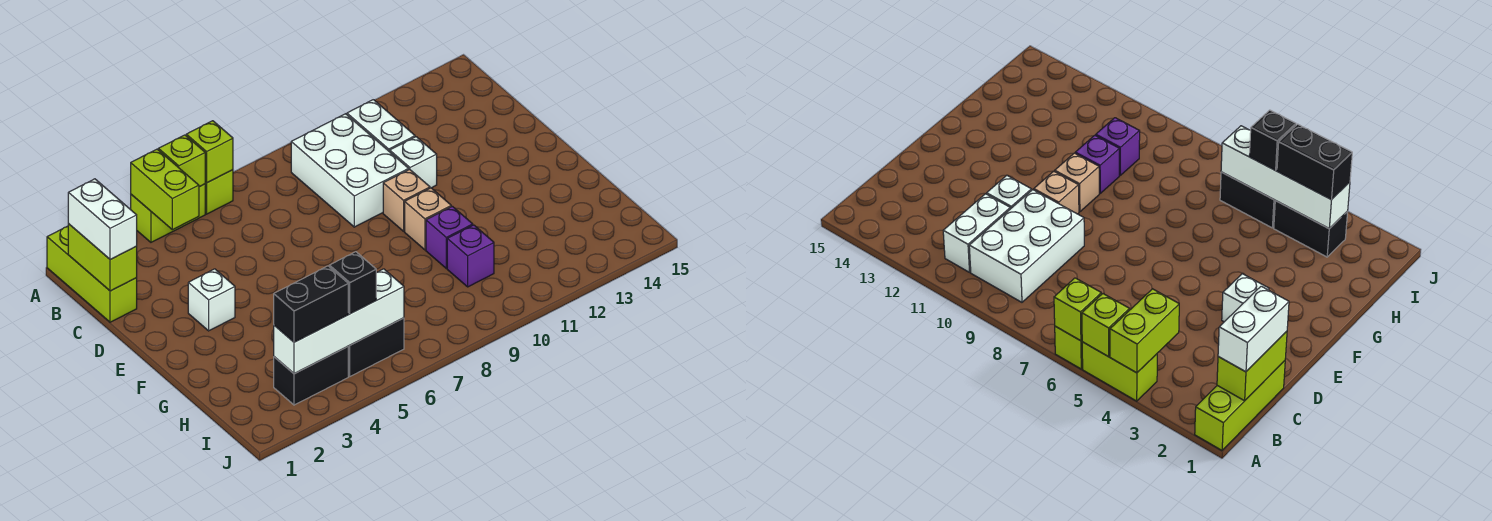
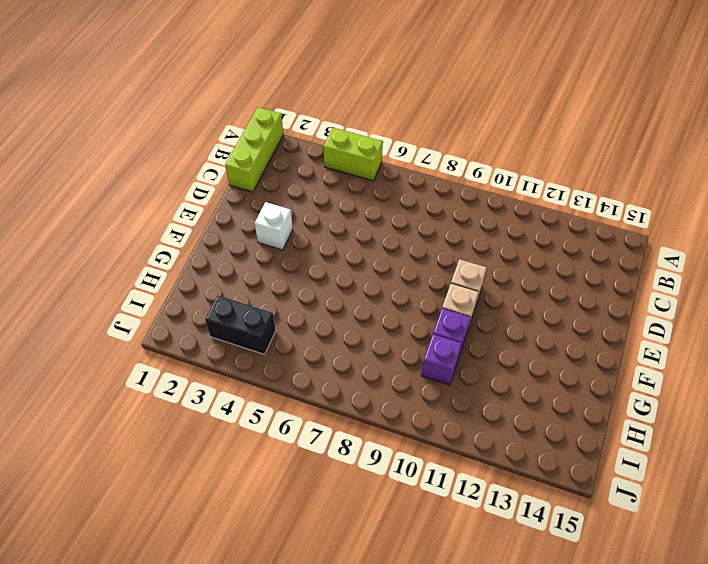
none -> lime 1x1 brick [205,170,233,214]
none -> white 2x3 brick [291,114,409,227]
none -> white 1x2 brick [347,100,415,152]

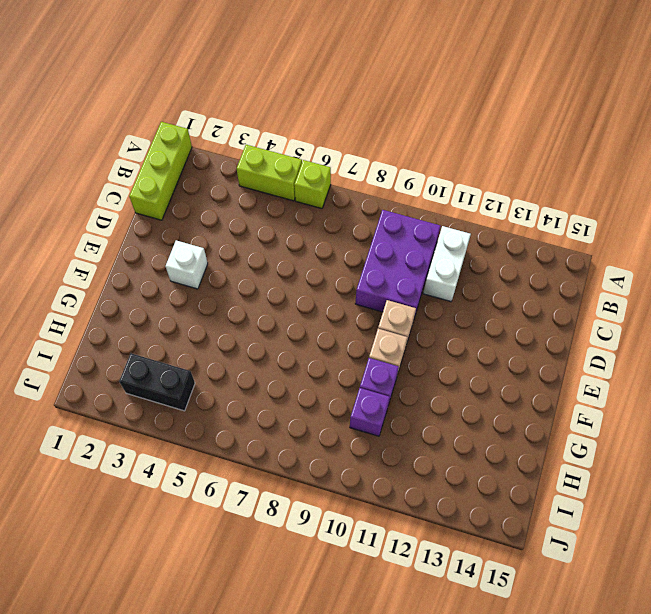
purple 2x3 brick [355,210,440,317] -> white 2x3 brick [291,114,409,227]
none -> white 1x1 brick [390,137,437,188]
none -> black 1x2 brick [348,318,404,376]
none -> lime 1x2 brick [131,149,199,230]

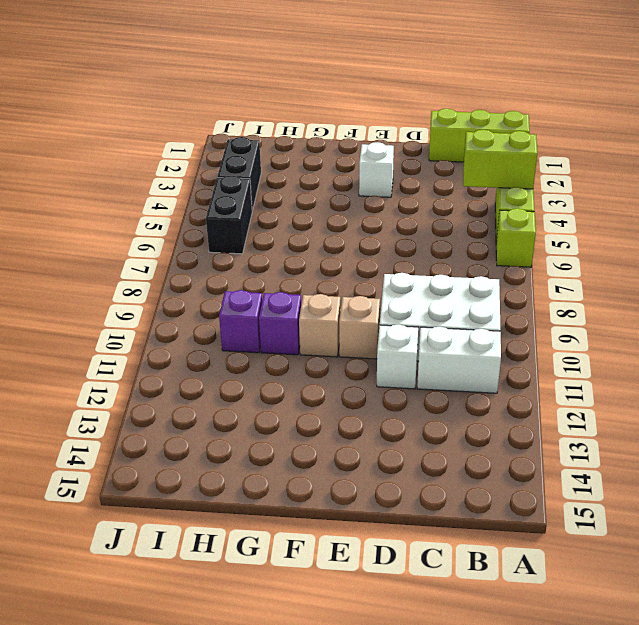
none -> lime 1x1 brick [158,135,205,187]
none -> lime 1x1 brick [186,121,233,183]
none -> lime 1x2 brick [68,224,137,291]

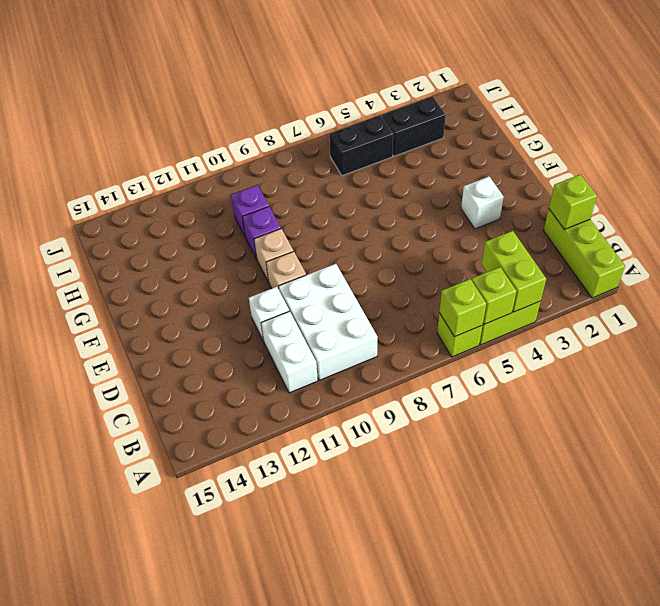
lime 1x1 brick [549,174,597,230] -> lime 1x2 brick [68,224,137,291]
none -> white 1x4 brick [274,269,404,374]
none -> white 1x2 brick [68,179,137,260]
none -> black 1x2 brick [274,266,348,342]

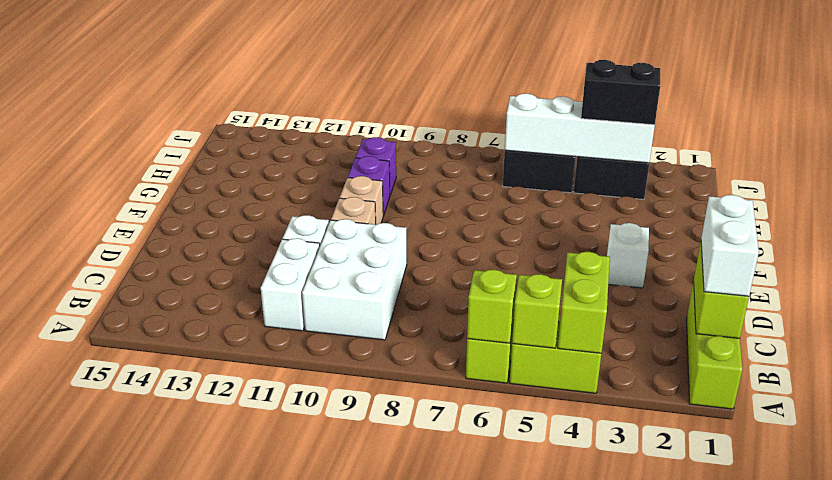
none -> black 1x1 brick [329,252,376,314]

